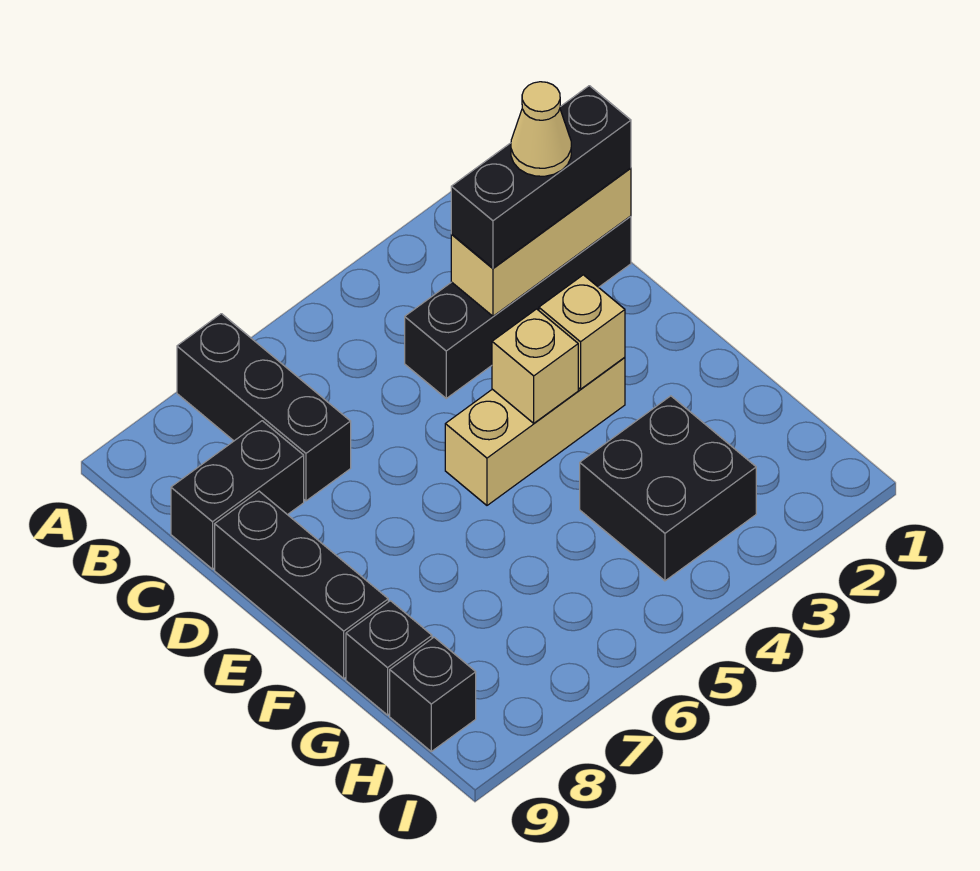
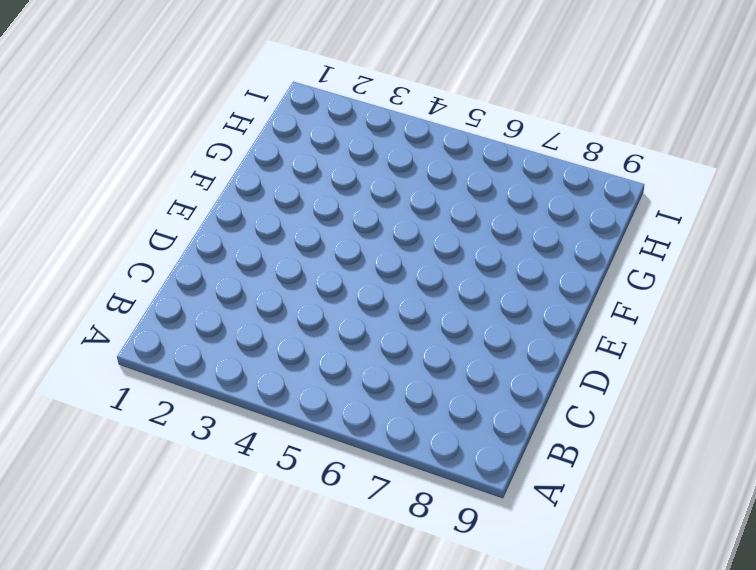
none -> black 1x3 brick [177,314,351,501]
none -> black 1x4 brick [405,216,631,398]
none -> black 1x2 brick [171,421,304,569]

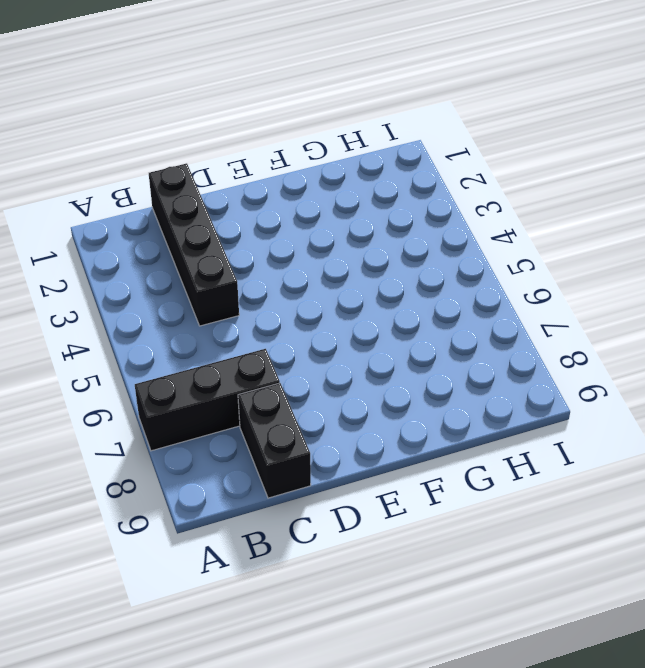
none -> black 1x3 brick [215,491,388,679]
none -> tan 1x3 brick [445,357,625,505]
none -> black 2x2 brick [580,396,756,581]

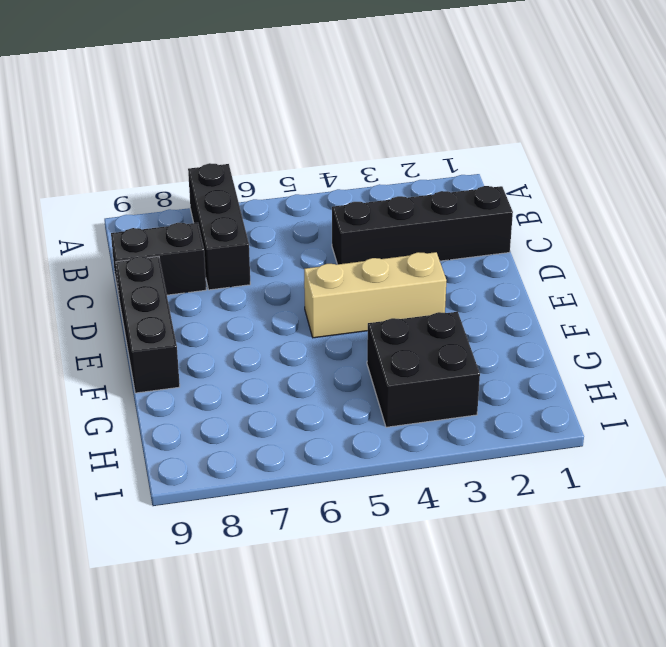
none -> black 1x1 brick [346,601,432,715]
none -> black 1x1 brick [390,637,476,751]
none -> tan 1x3 brick [451,168,631,316]

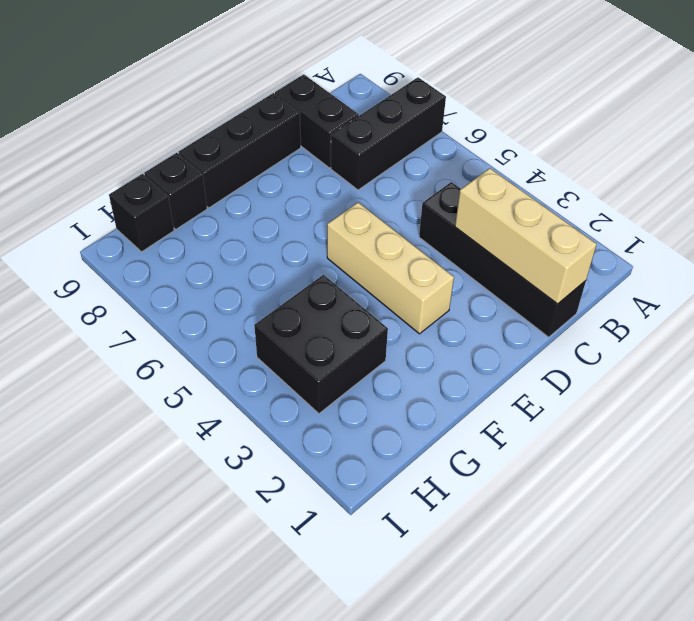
none -> tan 1x1 brick [539,275,625,389]
none -> tan 1x1 brick [492,309,578,423]
none -> black 1x3 brick [451,86,631,268]

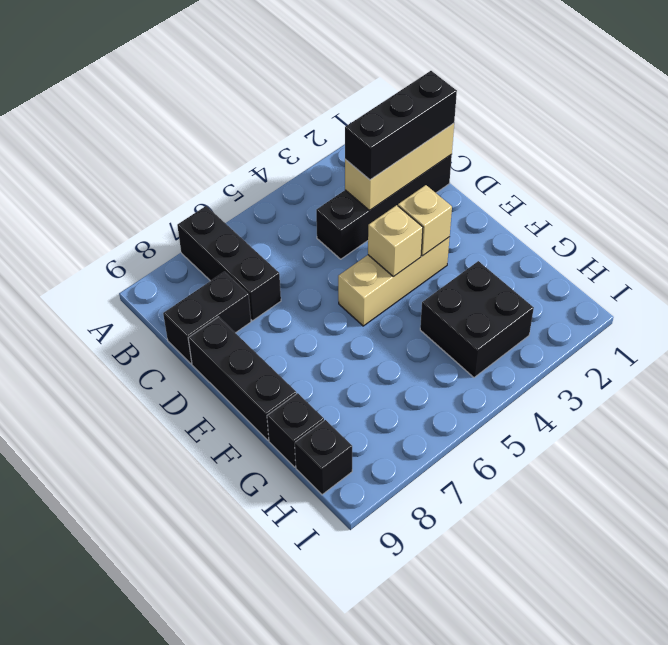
none -> tan 1x1 cone [511,82,571,176]

